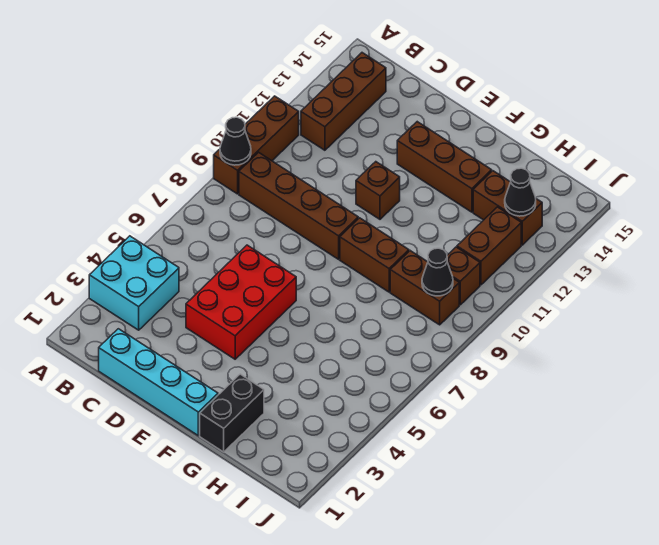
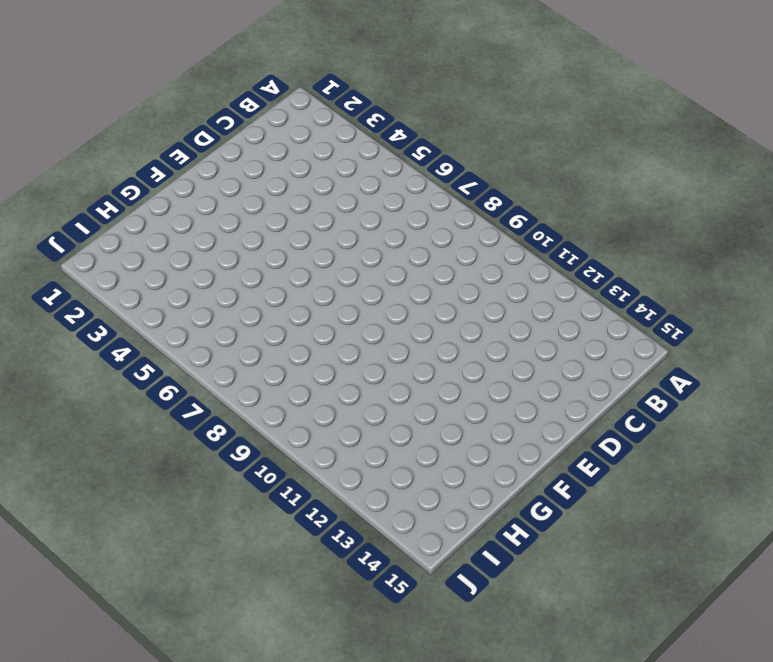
none -> cyan 2x2 brick [89,236,179,330]
none -> brown 1x3 brick [214,96,299,194]
none -> brown 1x4 brick [239,152,358,259]

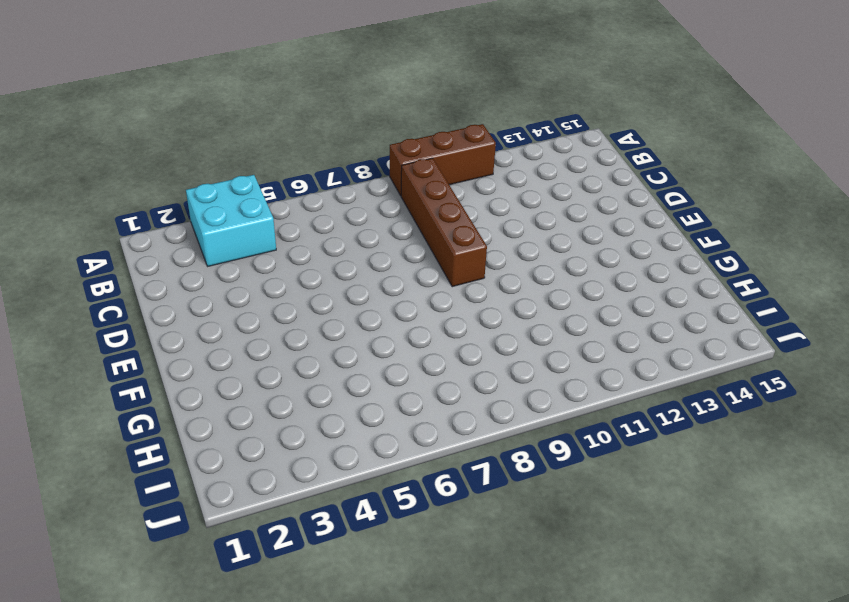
none -> brown 1x3 brick [301,53,386,150]
none -> cyan 1x4 brick [99,329,218,436]
none -> red 2x3 brick [186,245,296,359]

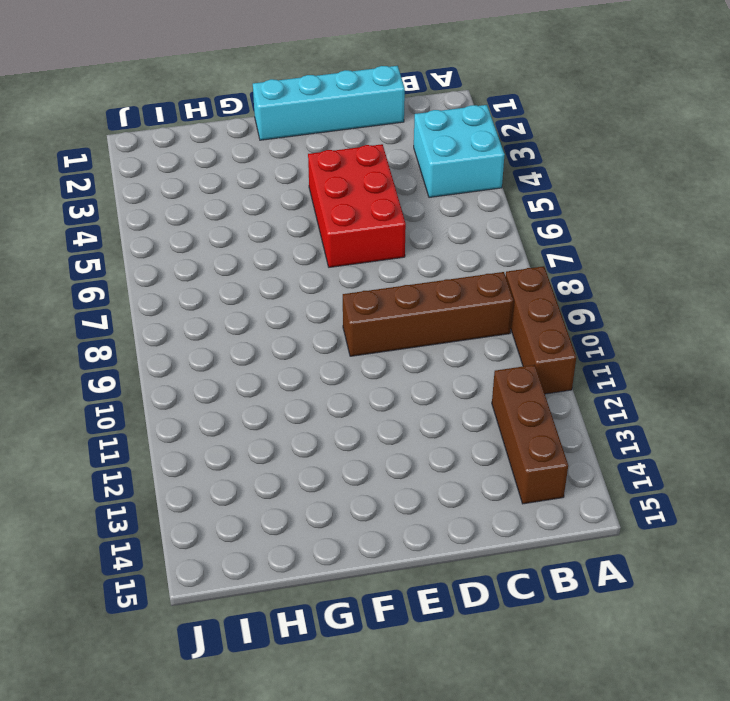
none -> brown 1x1 brick [356,162,400,219]
none -> brown 1x3 brick [397,122,492,212]
none -> brown 1x2 brick [340,218,409,292]

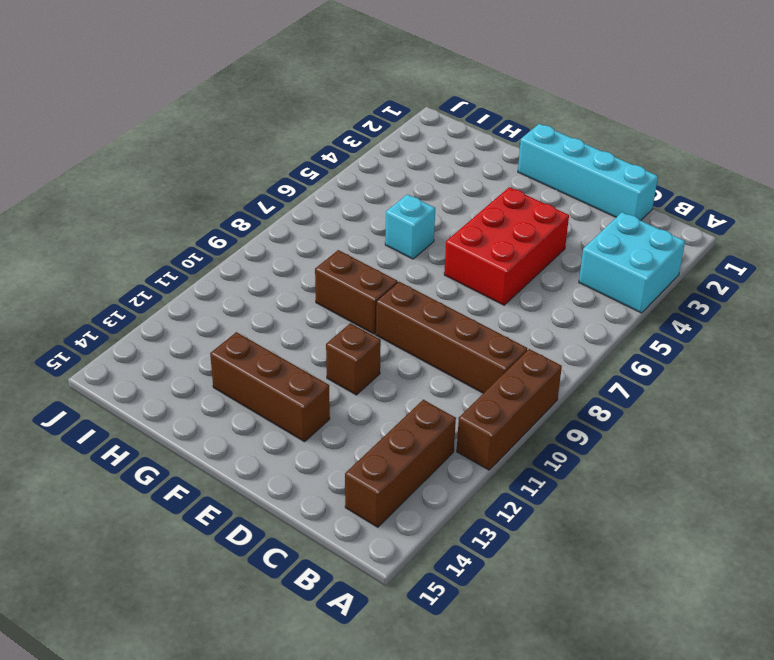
cyan 1x1 brick [385,194,435,259] -> none
none -> black 1x2 brick [200,374,264,452]
none -> brown 1x2 brick [390,251,459,325]
none -> brown 1x2 brick [473,171,542,245]

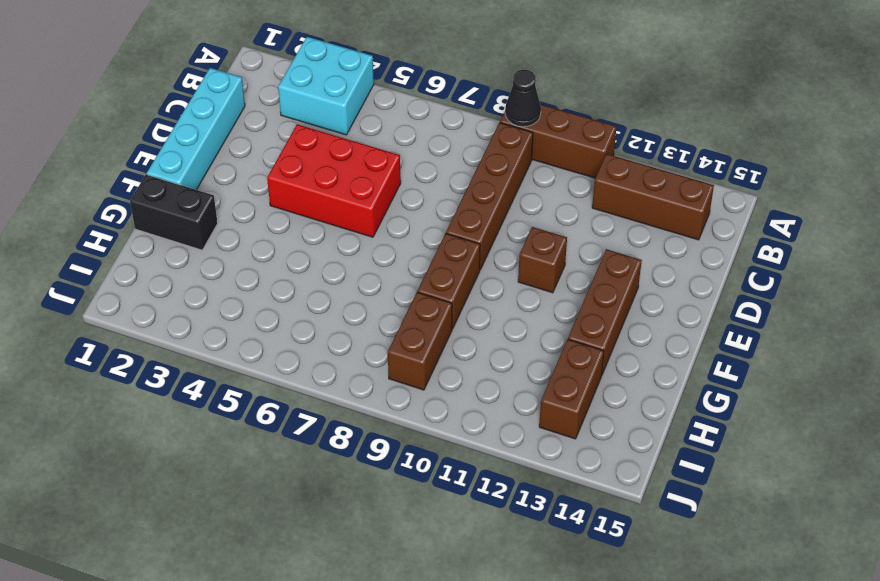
none -> brown 1x1 brick [447,247,480,305]
none -> brown 1x2 brick [457,207,521,285]
none -> black 1x1 cone [422,248,453,296]

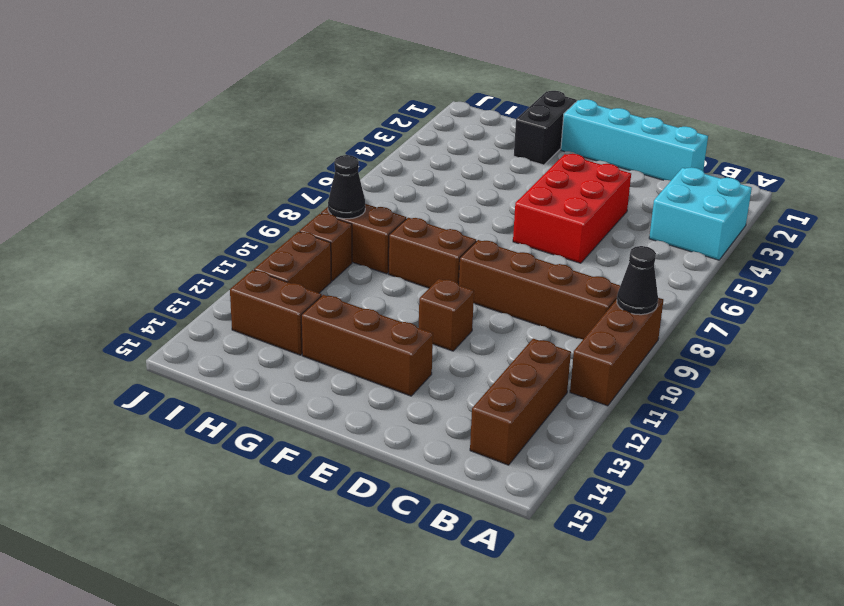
none -> black 1x1 cone [505,168,536,216]

